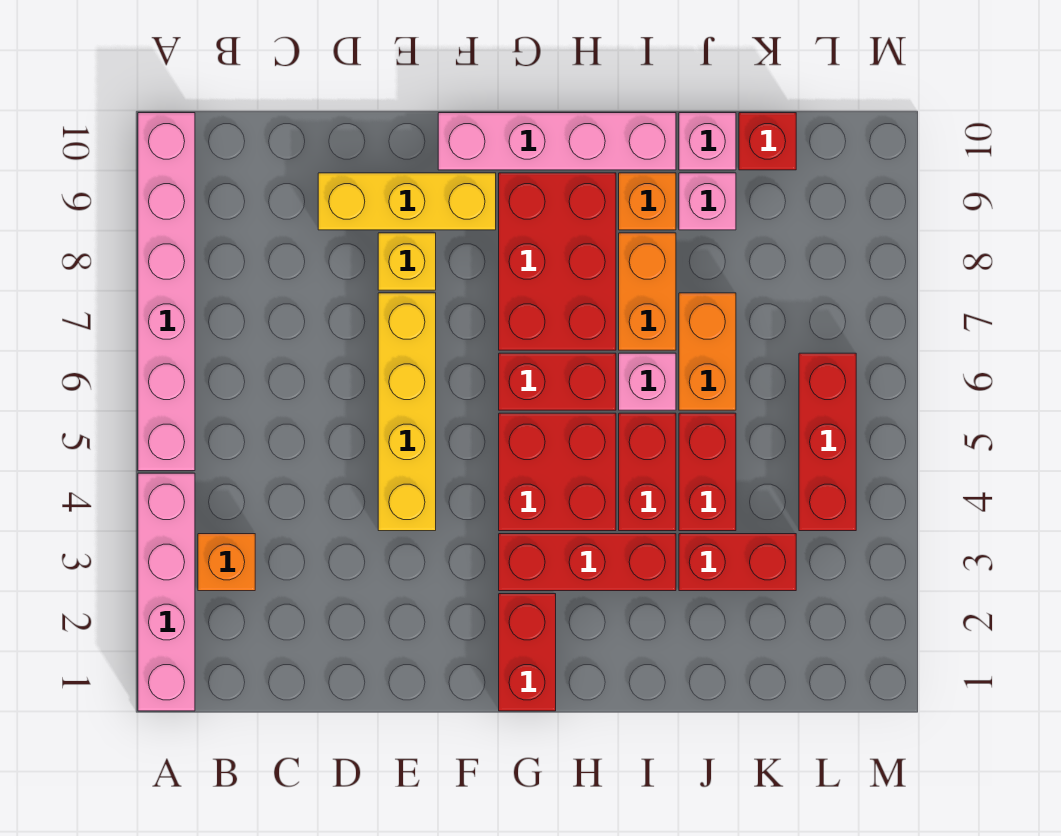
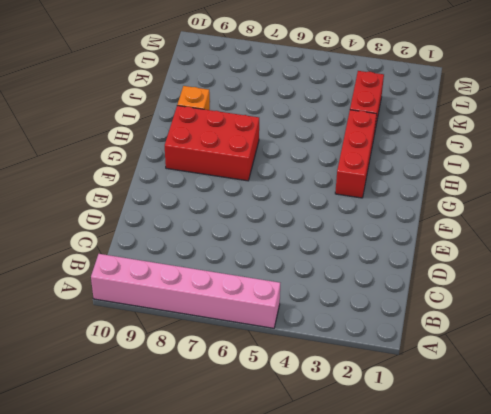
none -> pink 1x4 brick [138,473,195,711]
none -> orange 1x1 brick [198,534,255,591]
none -> yellow 1x3 brick [318,173,496,230]

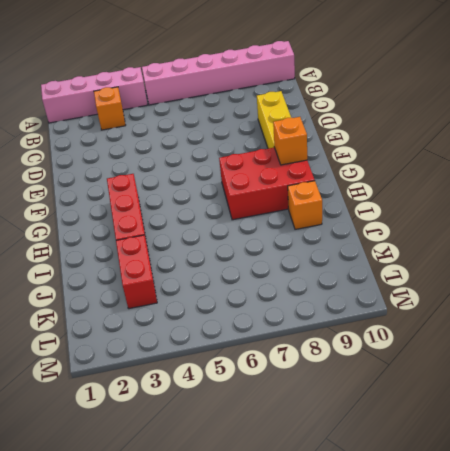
orange 1x1 brick [273,117,307,165] -> none
none -> yellow 1x4 brick [378,293,436,531]
none -> yellow 1x1 brick [378,233,436,290]
none -> pink 1x4 brick [438,113,676,170]

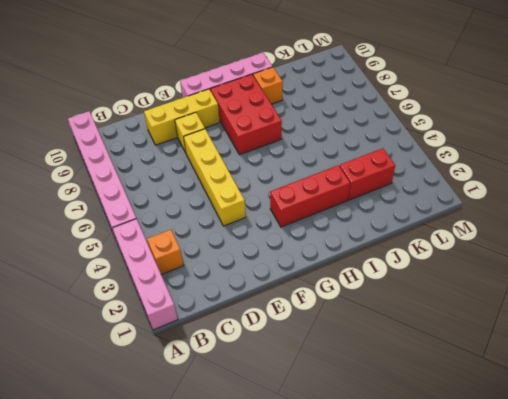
none -> red 1x2 brick [499,594,556,711]
none -> red 2x2 brick [499,413,616,531]
none -> red 1x2 brick [499,353,616,410]

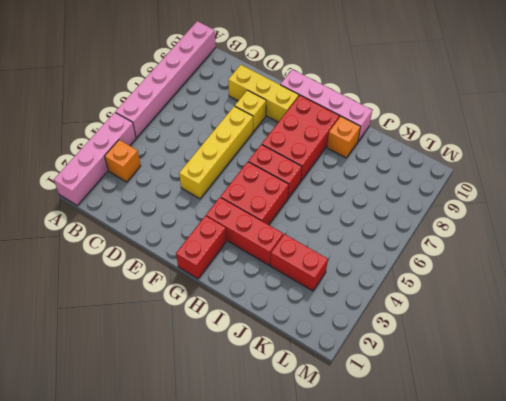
none -> red 1x2 brick [619,413,676,531]
none -> pink 1x1 brick [619,353,676,410]
none -> orange 1x2 brick [619,233,676,350]

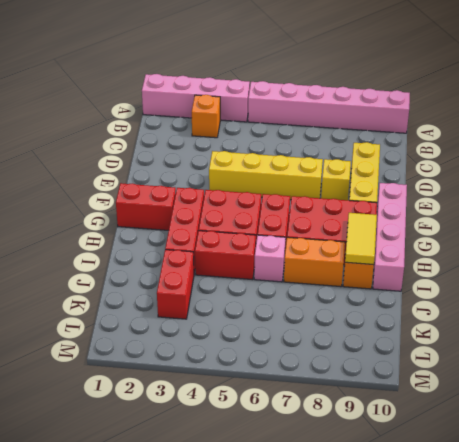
yellow 1x2 tile [345,213,377,265] -> none
none -> red 1x2 brick [679,413,736,531]
none -> orange 1x2 brick [679,293,736,410]
none -> pink 1x1 brick [679,173,736,230]

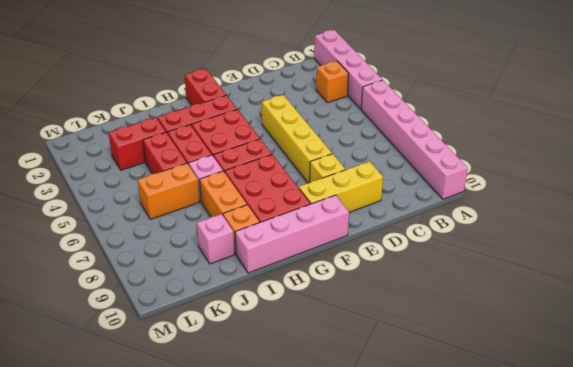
orange 1x2 brick [138,163,200,219] -> orange 1x2 brick turned to [679,293,736,410]
none -> pink 1x1 brick [679,113,736,170]
none -> red 1x1 brick [739,113,796,170]
none -> red 1x3 brick [799,353,856,531]

